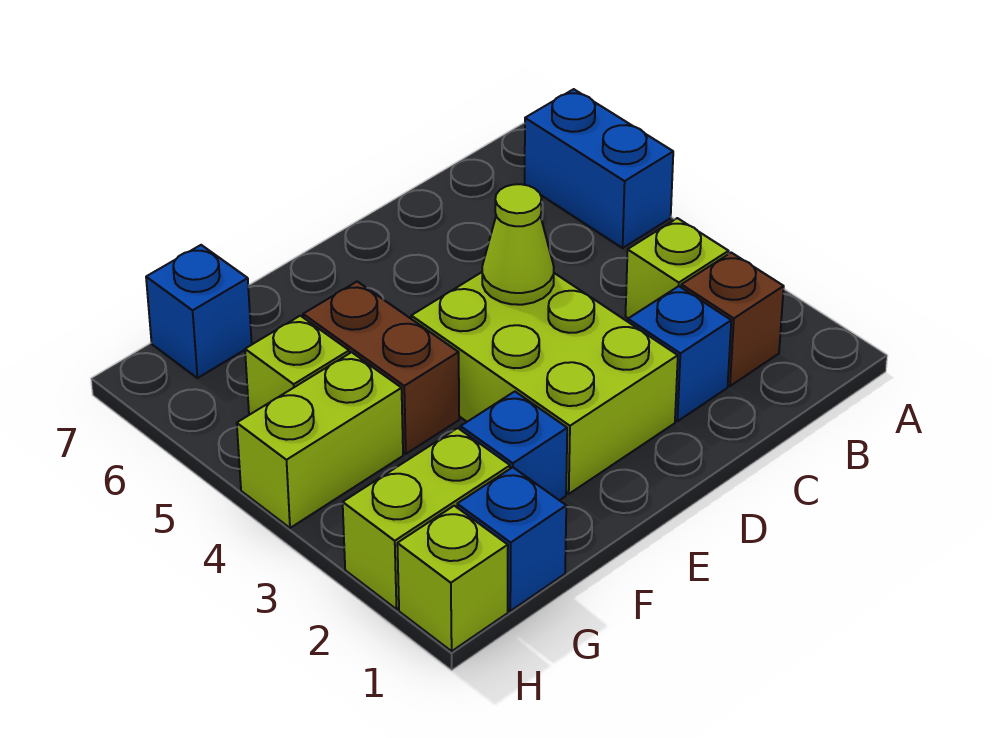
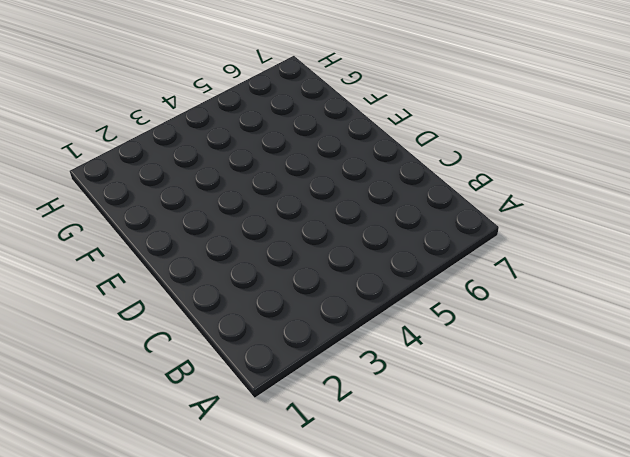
none -> blue 1x2 brick [525,89,673,248]
none -> brown 1x1 brick [681,253,784,386]
none -> lime 1x1 brick [625,218,729,318]

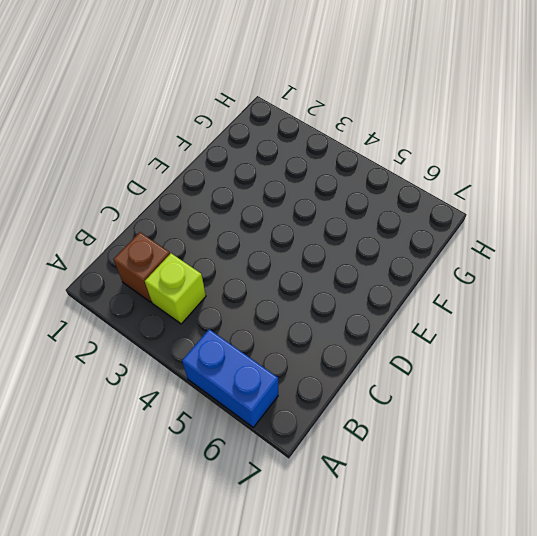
none -> blue 1x1 brick [628,286,731,421]
none -> lime 2x3 brick [411,272,678,494]
none -> blue 1x1 brick [461,392,567,500]

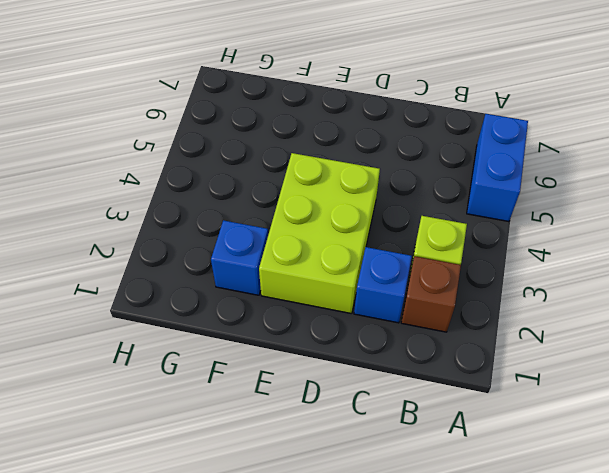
none -> brown 1x2 brick [303,282,459,454]
none -> blue 1x1 brick [457,467,566,611]
none -> lime 1x2 brick [343,428,510,609]

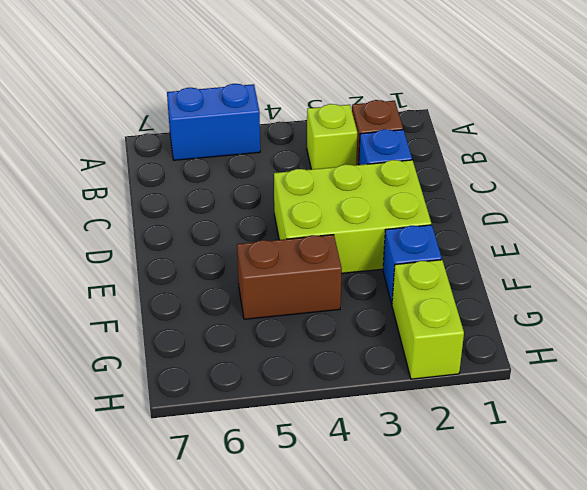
none -> blue 1x1 brick [457,467,566,611]
none -> lime 1x2 brick [237,352,403,528]
none -> lime 1x1 brick [245,316,349,415]

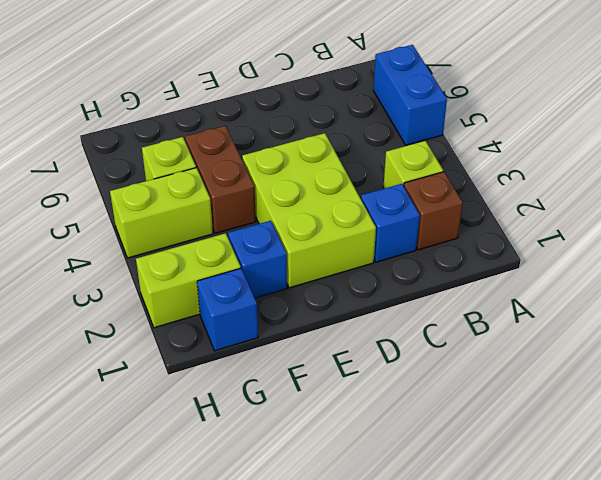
none -> blue 1x1 brick [146,245,252,378]
none -> lime 1x1 brick [397,506,508,651]
none -> lime 1x1 cone [482,184,554,305]

